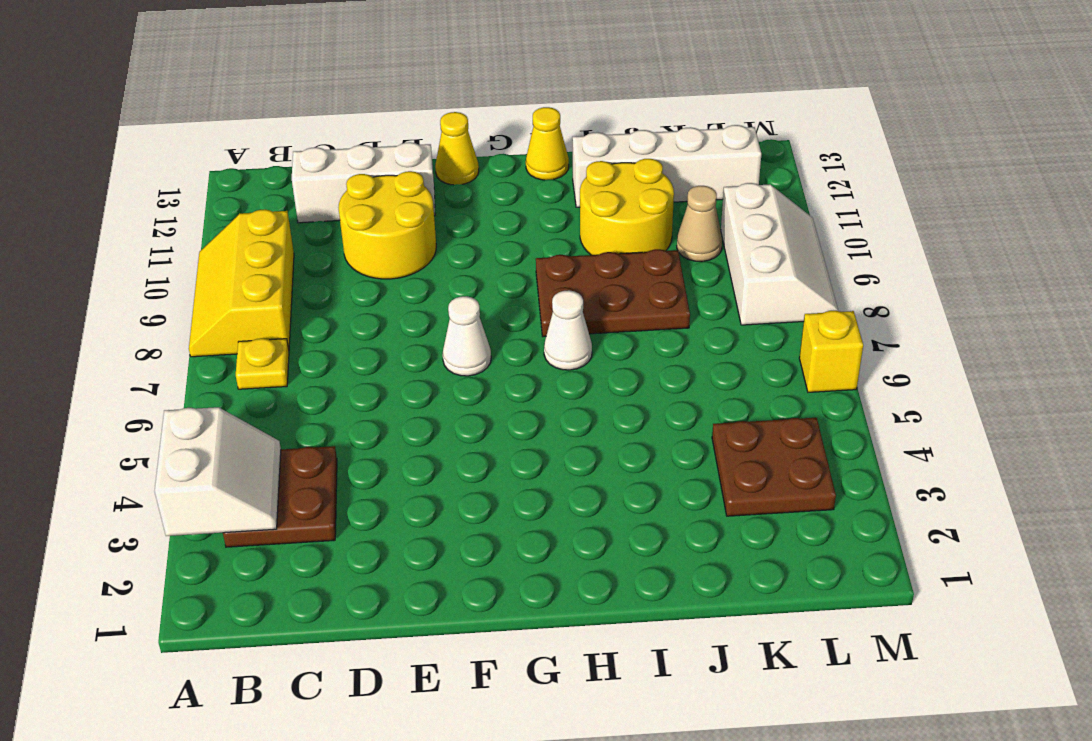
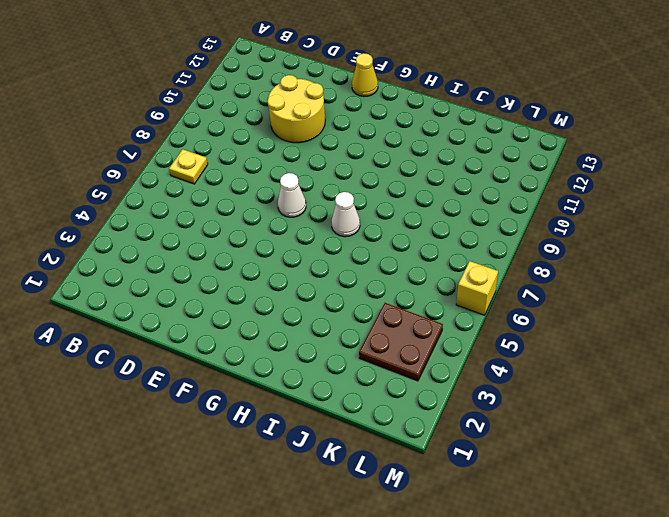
none -> yellow 2x3 slope [189,209,294,357]
none -> brown 2x2 plate [223,446,337,547]
none -> white 1x3 brick [292,142,435,223]

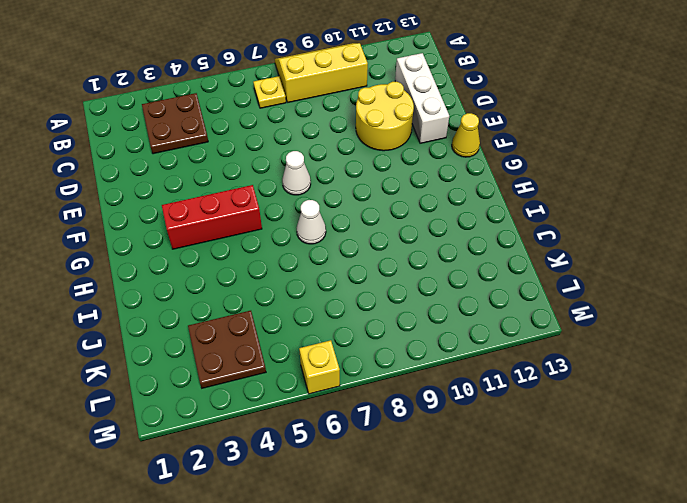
red 1x3 brick [162,185,262,249] -> none
none -> brown 2x3 plate [536,249,690,337]
none -> yellow 1x1 cone [526,107,569,180]
none -> yellow 2x2 round brick [580,159,674,255]

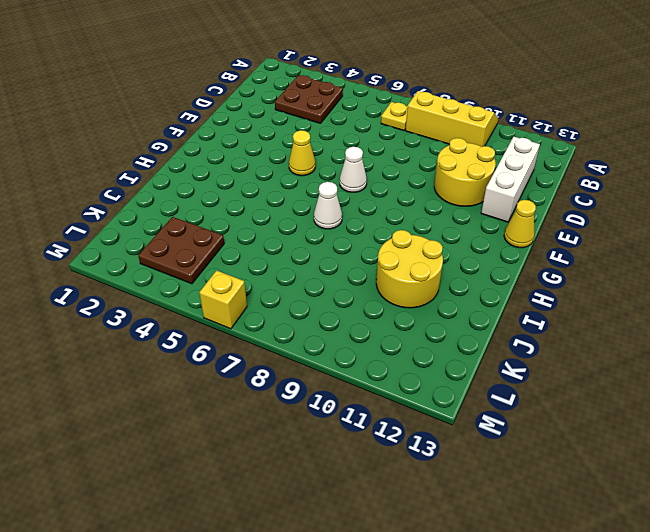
yellow 1x1 cone [289,130,315,176] -> yellow 1x1 cone moved to [526,107,569,180]
none -> brown 2x3 plate [536,249,690,337]
none -> white 1x4 brick [572,125,761,207]
none -> tan 1x1 cone [677,186,722,262]

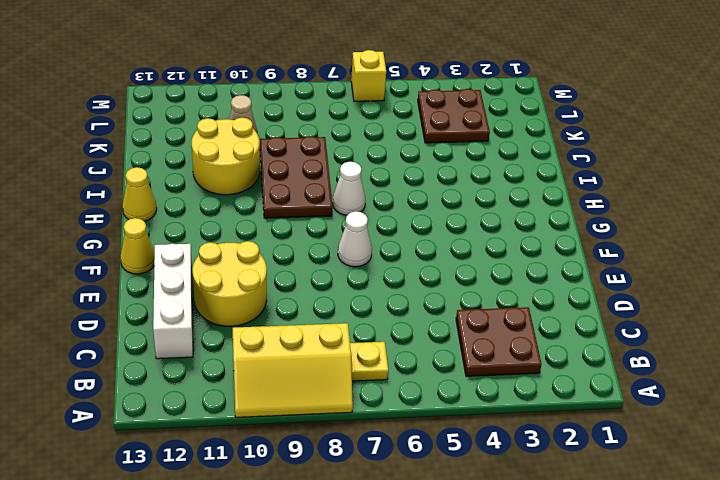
none -> white 1x4 brick [572,125,761,207]
none -> white 2x3 slope [721,183,838,325]
none -> white 2x2 slope [155,407,281,536]

